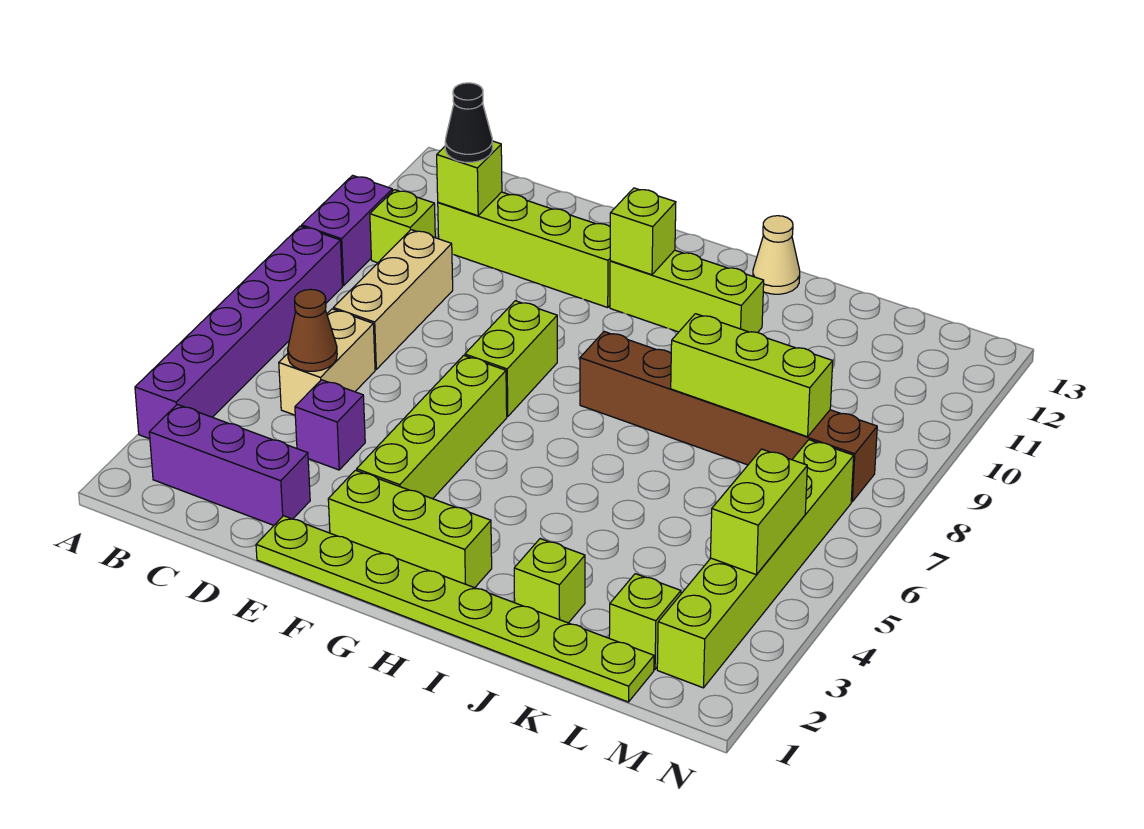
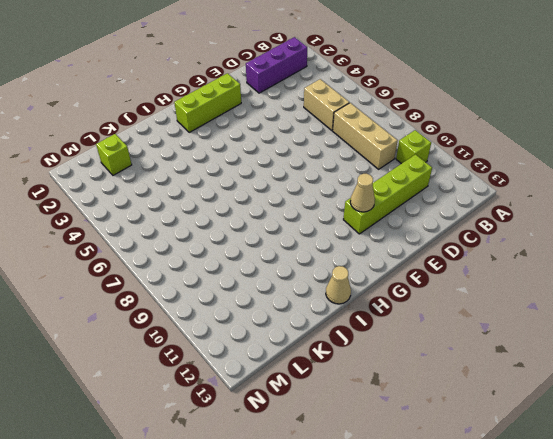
tan 1x1 cone [350,174,375,212] -> none
none -> purple 1x6 brick [135,226,342,439]
none -> purple 1x2 brick [302,175,392,286]
none -> purple 1x1 brick [295,380,365,470]

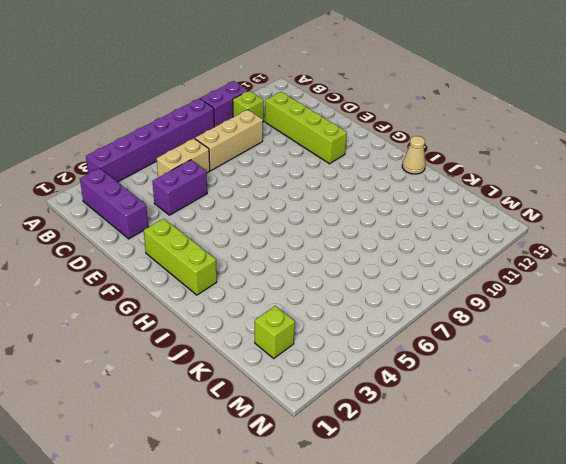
purple 1x2 brick [152,160,207,215] -> purple 1x1 brick [295,380,365,470]
none -> lime 1x8 plate [256,516,654,702]
none -> lime 1x4 brick [357,355,507,499]
none -> lime 1x2 brick [465,301,557,417]

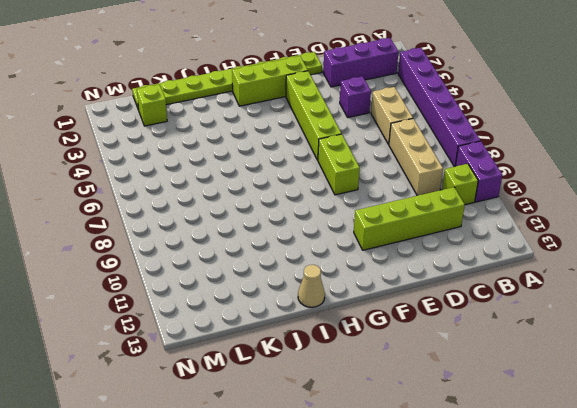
none -> lime 1x3 brick [610,250,764,333]
none -> brown 1x6 brick [580,332,877,502]
none -> lime 1x1 brick [514,539,585,623]

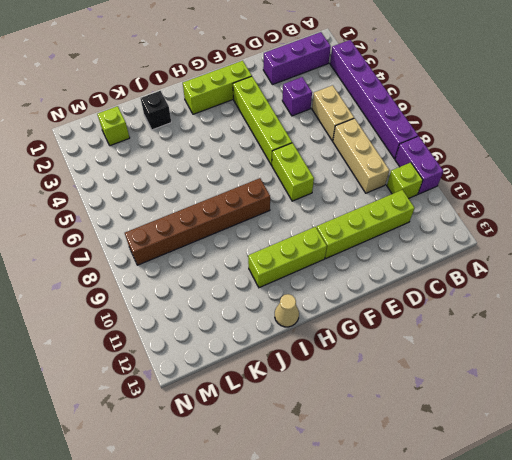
black 1x1 brick [141,91,171,130] -> lime 1x1 brick [514,539,585,623]
none -> lime 1x8 plate [256,516,654,702]
none -> lime 1x6 brick [657,440,854,688]
none -> brown 1x1 cone [288,289,337,371]

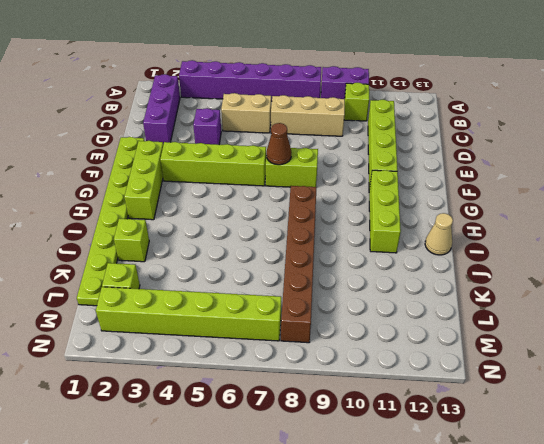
brown 1x1 cone [266,123,292,165] -> brown 1x1 cone moved to [288,289,337,371]
none -> lime 1x1 brick [437,141,502,216]
none -> lime 1x1 brick [610,188,676,275]
none -> lime 1x3 brick [671,314,833,437]

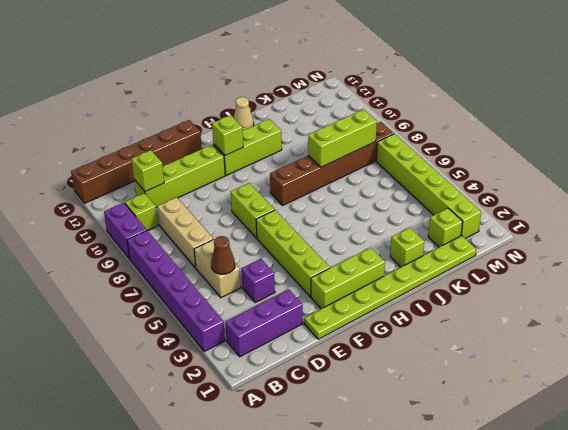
brown 1x6 brick [71,120,202,203] -> none
none -> lime 1x2 brick [710,449,807,574]
none -> black 1x1 cone [445,83,493,162]

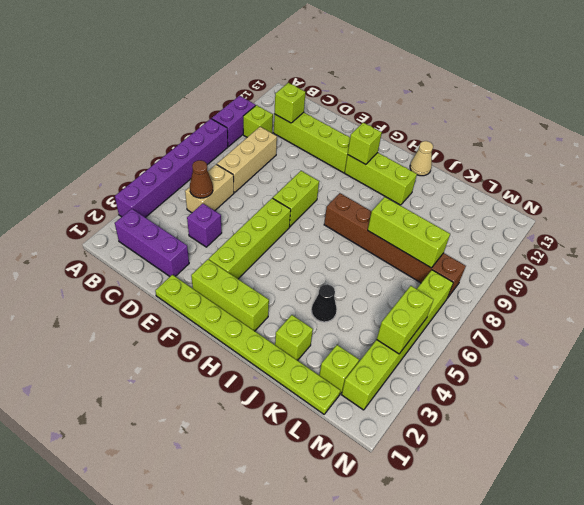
black 1x1 cone [312,284,337,322] -> black 1x1 cone moved to [445,83,493,162]

